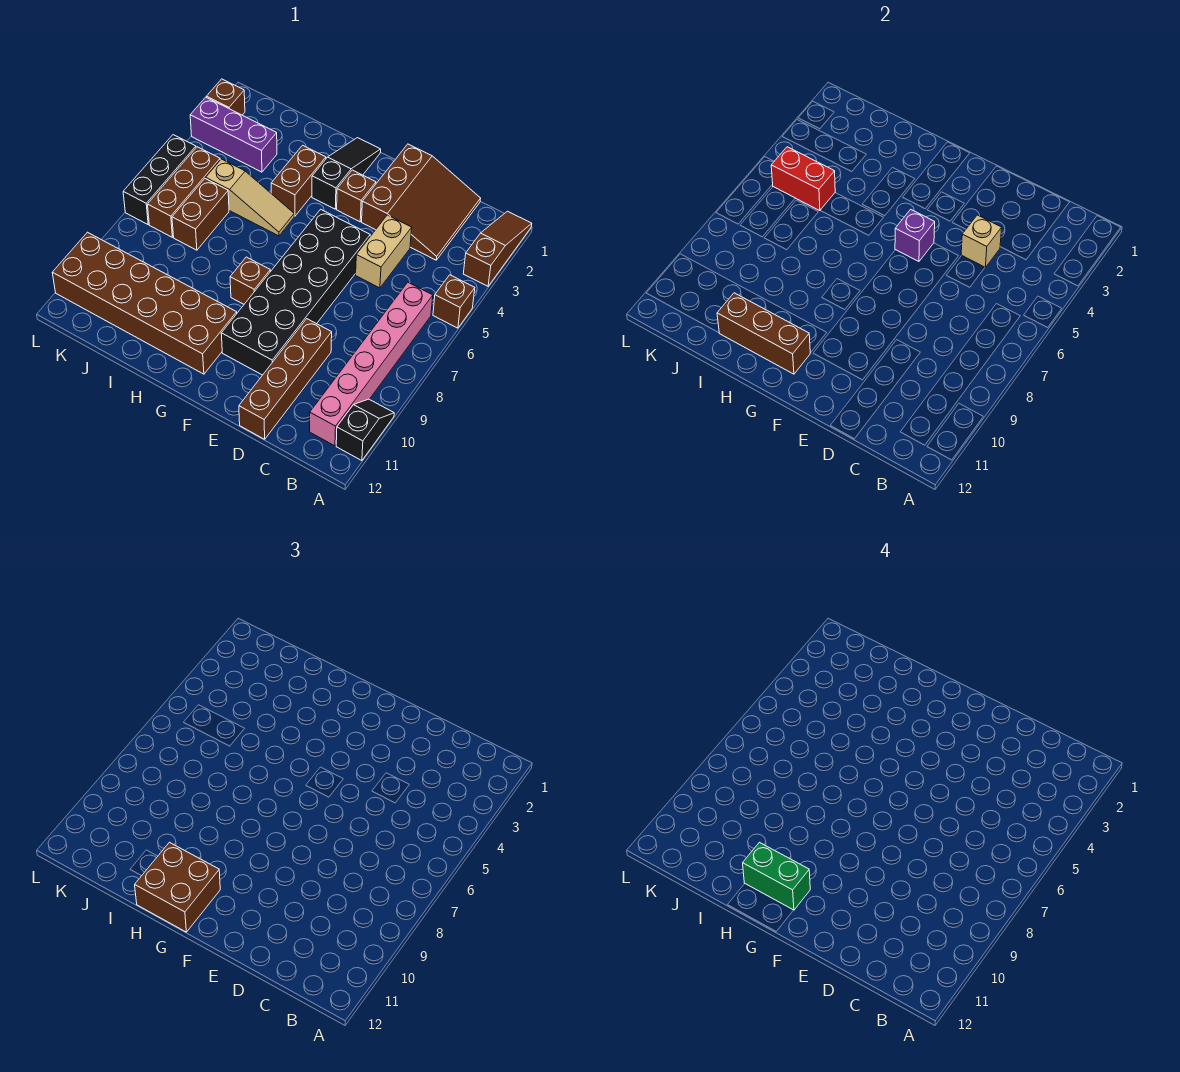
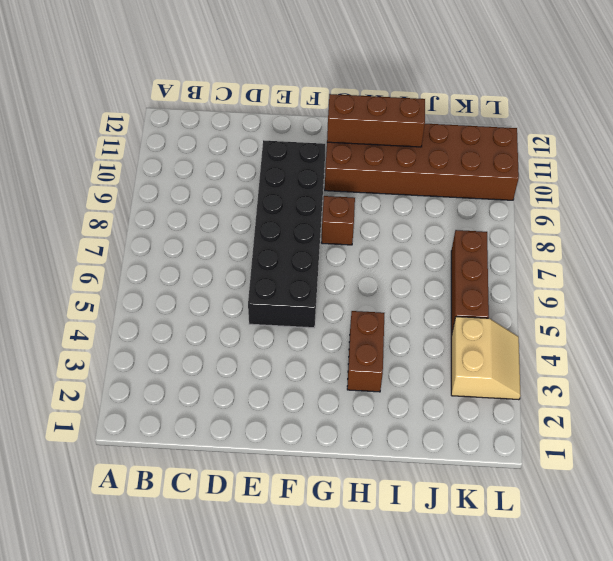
tan 2x2 slope [451,317,520,400] -> purple 1x3 brick [190,97,277,172]
none -> brown 1x3 slope [463,211,532,286]
none -> brown 1x1 brick [433,275,475,328]
none -> black 1x2 slope [336,399,394,461]

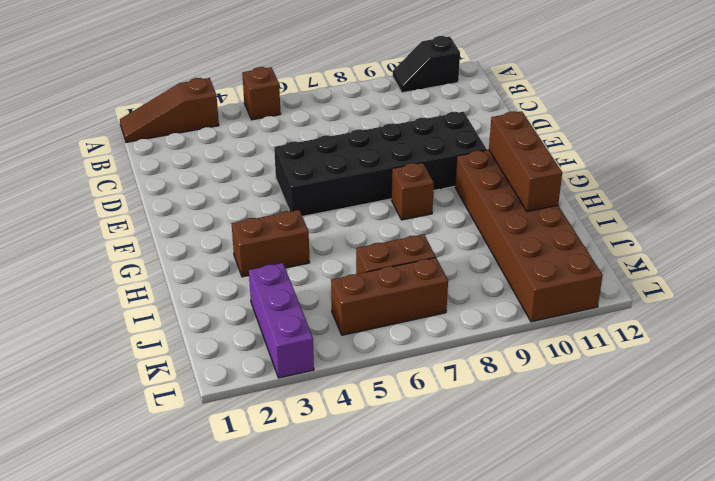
none -> pink 1x6 brick [310,283,433,446]
none -> brown 3x3 slope [362,144,481,260]
none -> tan 1x2 brick [356,215,412,288]

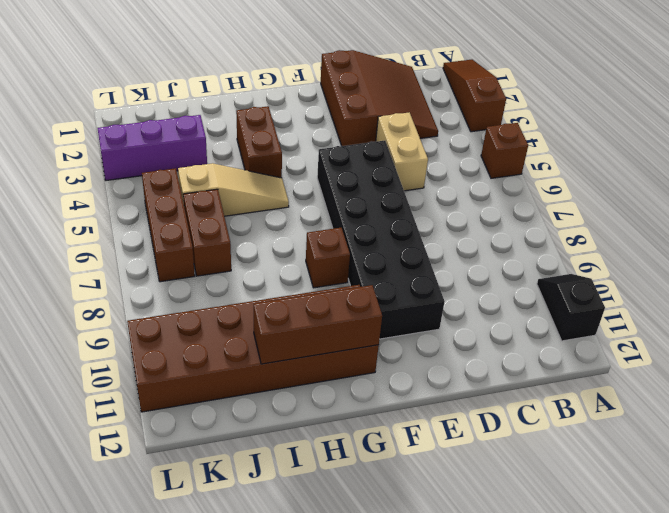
none -> pink 1x6 brick [310,283,433,446]
none -> brown 1x4 brick [239,319,332,439]
none -> brown 1x1 brick [337,170,376,222]

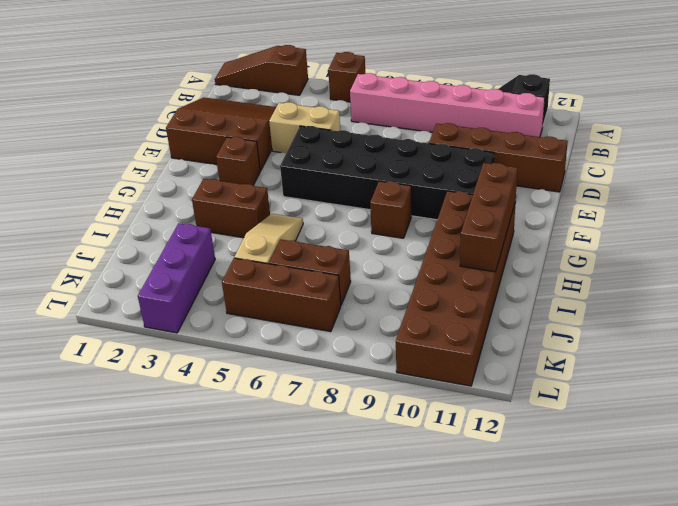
none -> black 1x3 slope [312,138,381,209]
none -> brown 1x1 brick [206,79,245,115]
none -> black 1x3 brick [123,135,196,224]

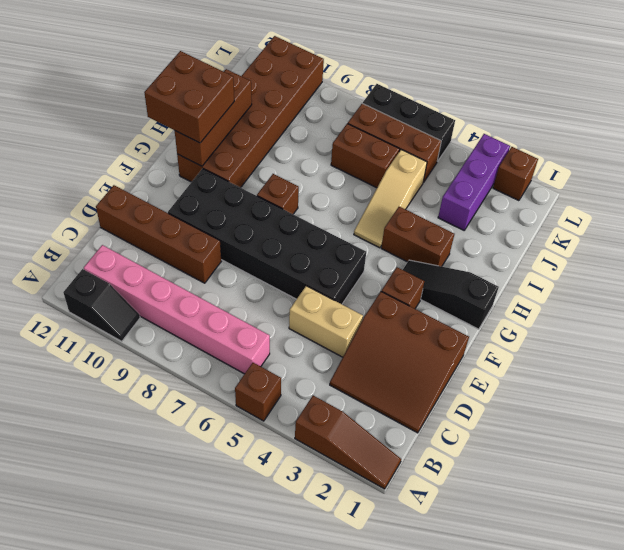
black 1x3 slope [403,260,499,329] -> black 1x3 slope turned to [312,138,381,209]
none -> tan 1x1 brick [961,215,1002,267]
none -> purple 1x1 brick [895,209,935,261]
none -> red 1x2 brick [771,147,835,211]

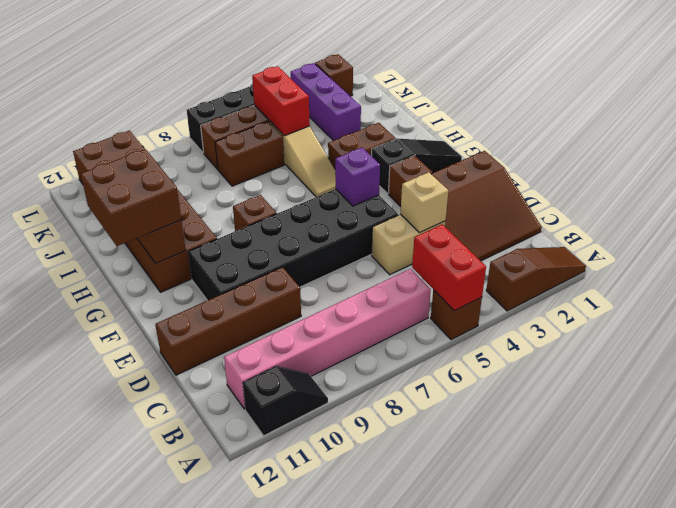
red 1x2 brick [412,224,486,311] -> none
none -> green 1x2 brick [743,842,810,910]

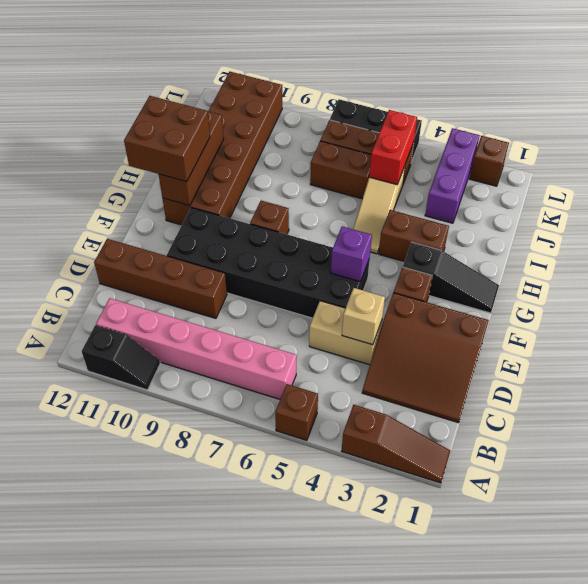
none -> green 1x2 brick [743,842,810,910]

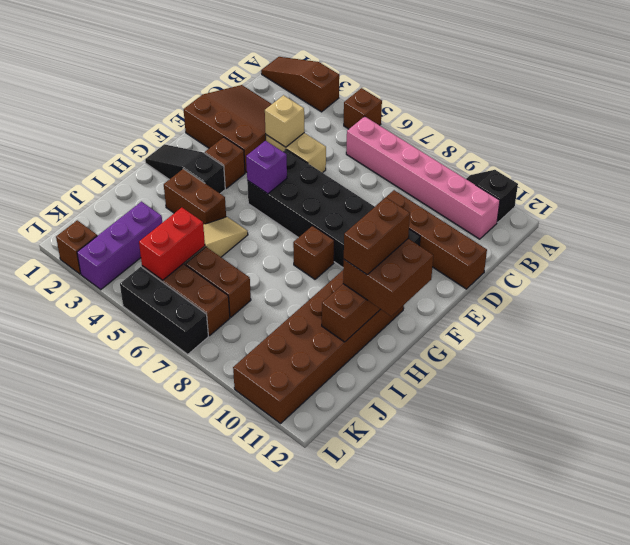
brown 1x2 brick [344,198,410,274] -> green 1x2 brick [743,842,810,910]

